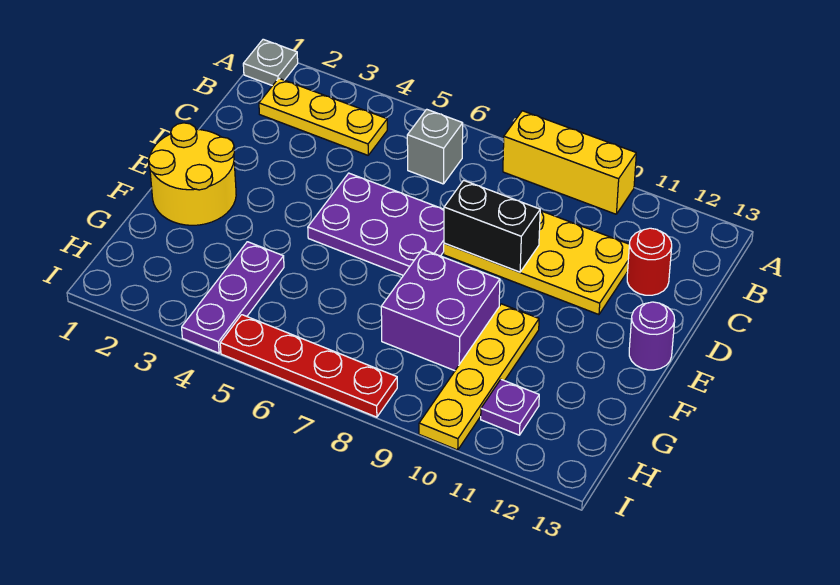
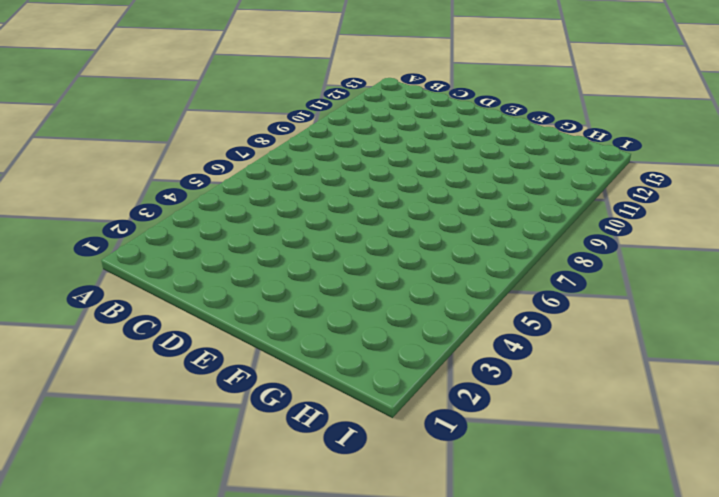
none -> grey 1x1 plate [243,39,298,86]
none -> yellow 1x3 brick [503,111,636,214]
none -> yellow 1x3 plate [259,78,387,155]

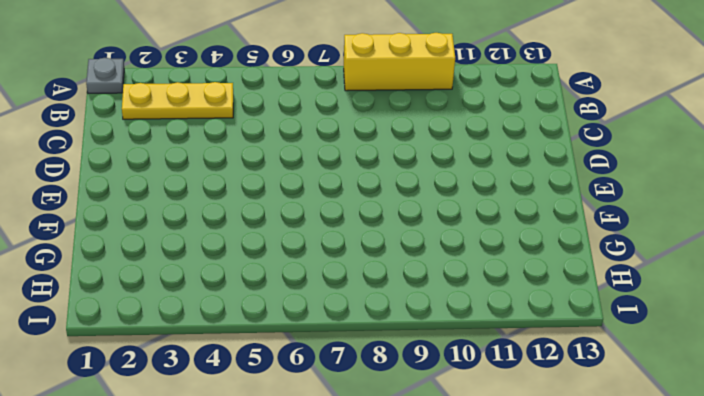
none -> grey 1x1 brick [407,109,463,184]
none -> yellow 2x4 plate [444,211,629,315]
none -> red 1x1 round brick [627,228,672,295]

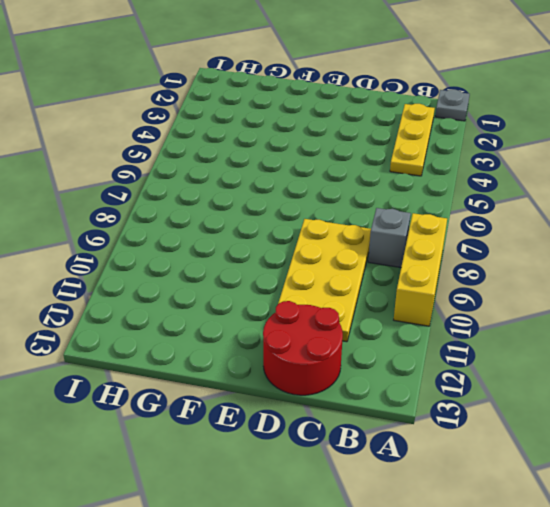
grey 1x1 brick [368,208,411,268] -> grey 1x1 brick moved to [407,109,463,184]
red 2x2 round brick [263,301,343,395] -> red 1x1 round brick [627,228,672,295]
none -> purple 2x3 plate [308,173,444,275]
none -> yellow 2x2 round brick [148,123,236,225]
none -> purple 1x1 round brick [629,302,675,370]

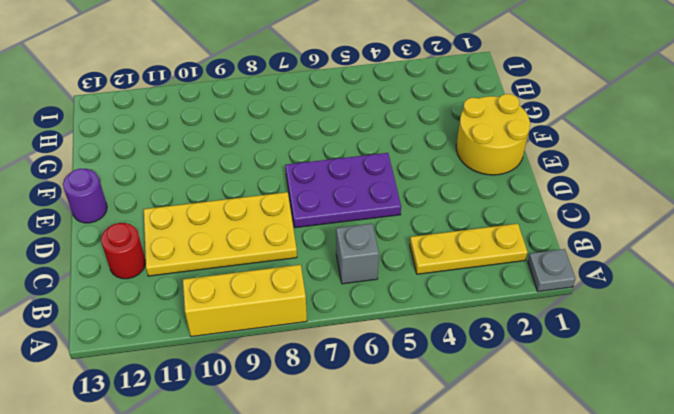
none -> purple 2x2 brick [381,249,500,371]
none -> yellow 1x4 plate [419,304,539,450]
none -> purple 1x3 plate [182,242,284,353]

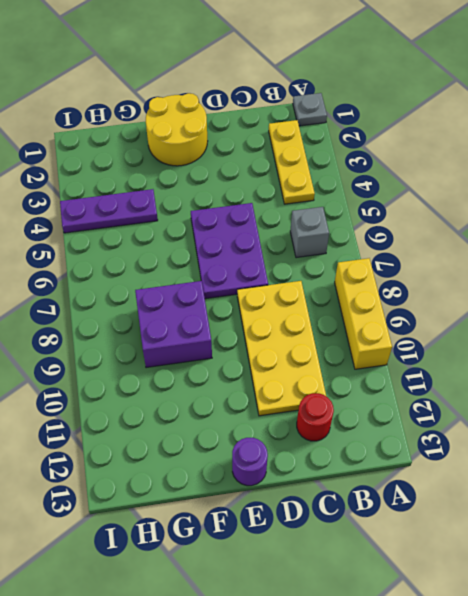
none -> yellow 1x4 plate [419,304,539,450]
none -> purple 1x1 plate [481,380,539,435]
none -> red 1x4 plate [220,315,397,417]

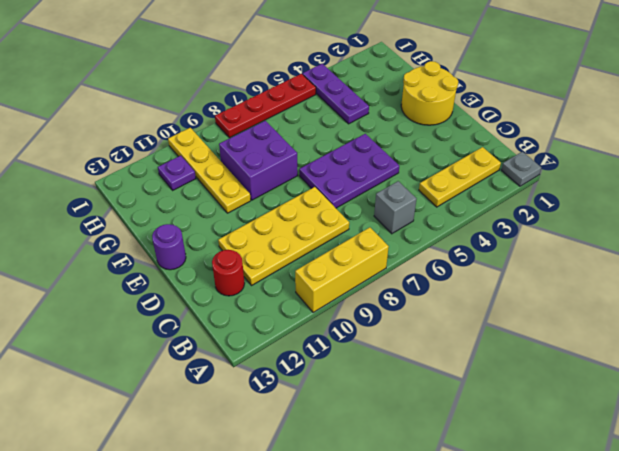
none -> black 1x2 brick [444,180,540,272]

